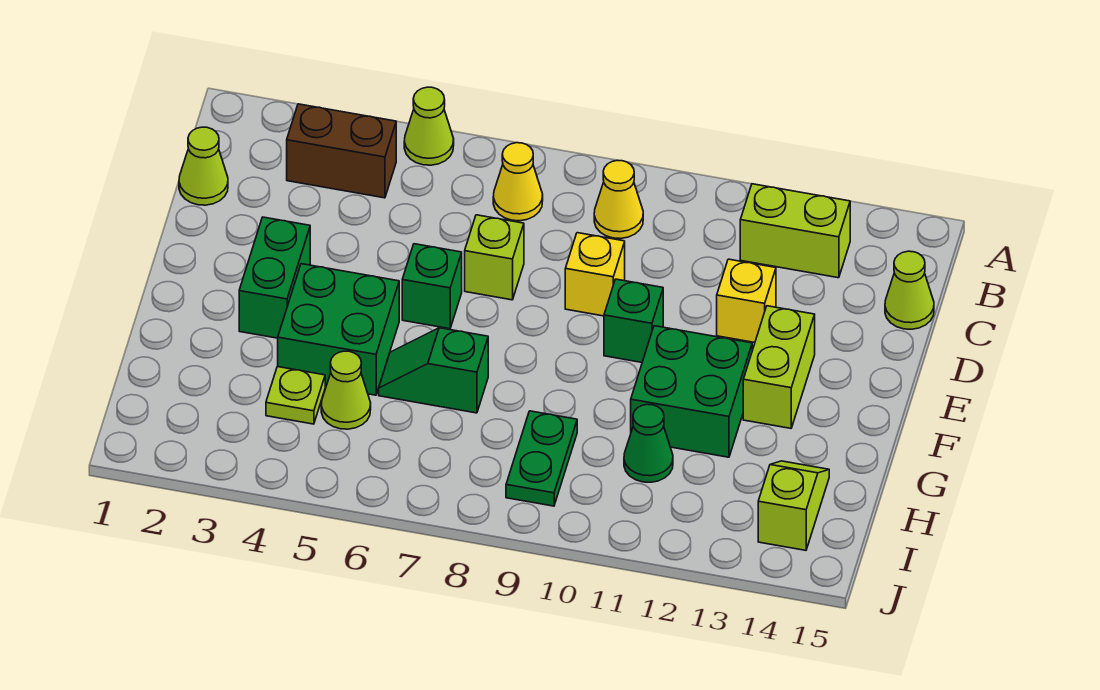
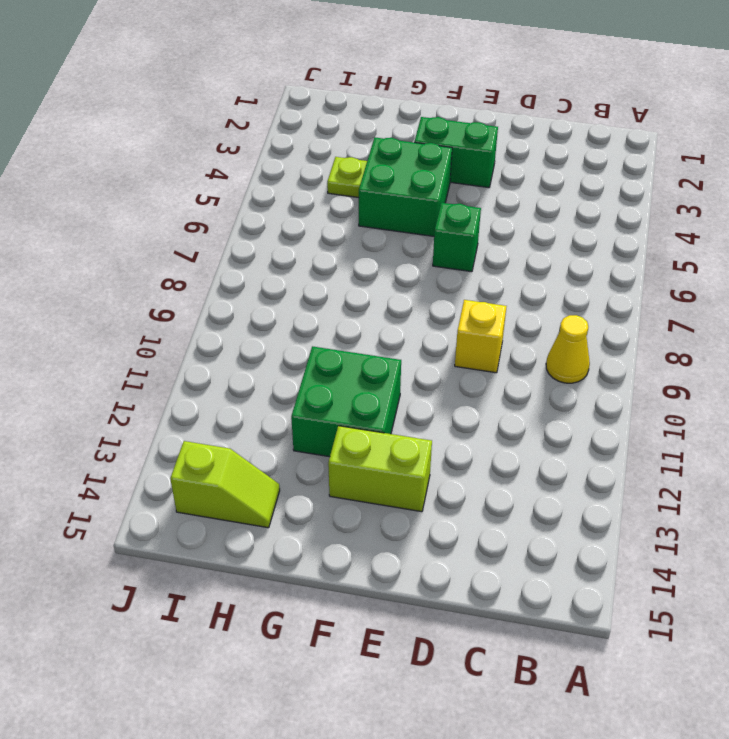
none -> lime 1x1 cone [404,87,454,165]
none -> brown 1x2 brick [287,104,396,198]
none -> yellow 1x1 cone [493,143,543,221]

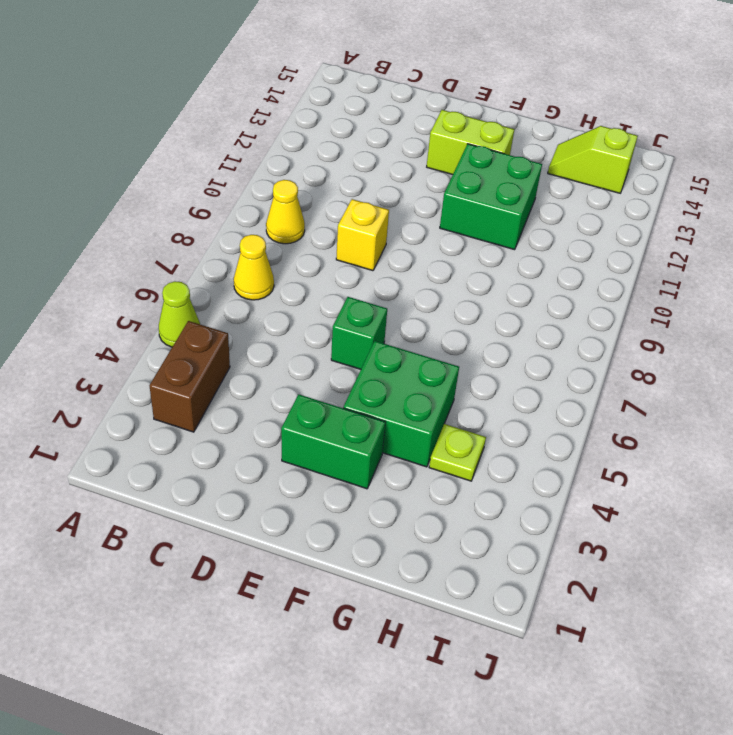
none -> lime 1x2 brick [740,184,850,278]
none -> lime 1x1 cone [179,127,228,205]
none -> lime 1x1 cone [885,251,934,329]

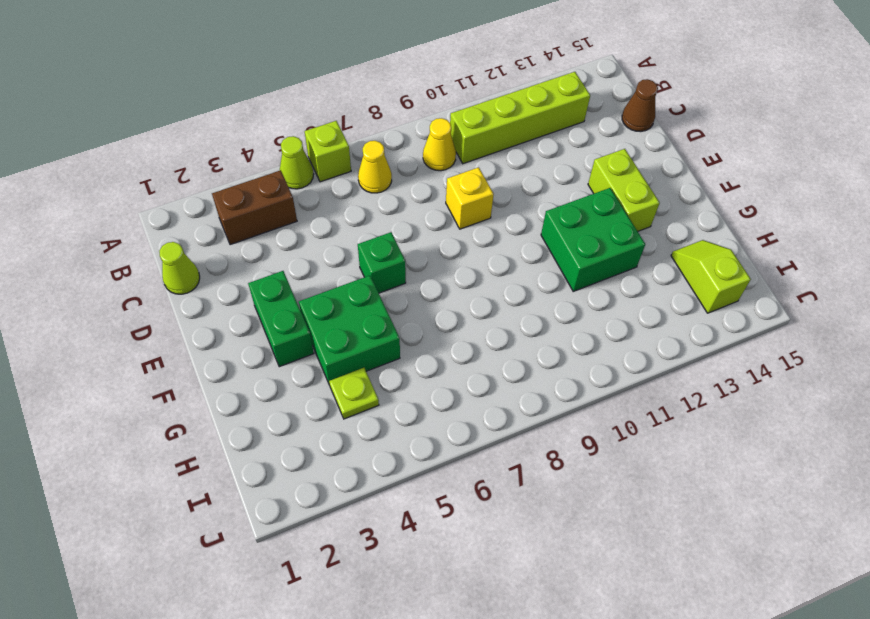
lime 1x1 brick [305,121,351,182] -> lime 1x1 brick moved to [465,215,524,300]
lime 1x4 brick [450,72,590,164] -> lime 1x2 brick [740,184,850,278]
brown 1x1 cone [622,79,658,132] -> lime 1x1 cone [885,251,934,329]
none -> yellow 1x1 brick [717,259,776,343]
none -> green 1x1 brick [604,279,663,362]
none -> green 1x2 slope [379,328,488,413]

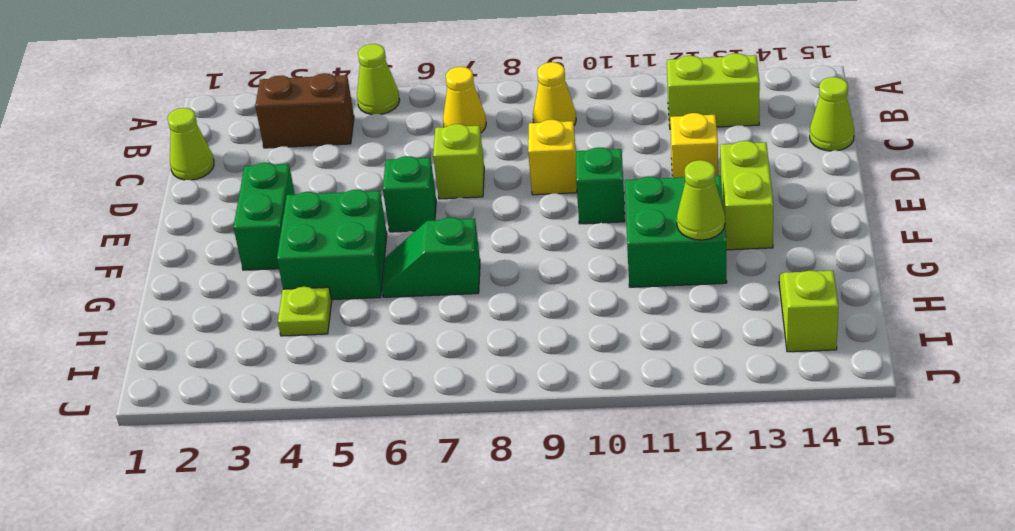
lime 1x1 cone [677,160,725,240] -> lime 1x1 cone moved to [321,351,371,429]
none -> green 1x2 plate [506,411,577,506]
none -> green 1x1 cone [624,404,673,482]

